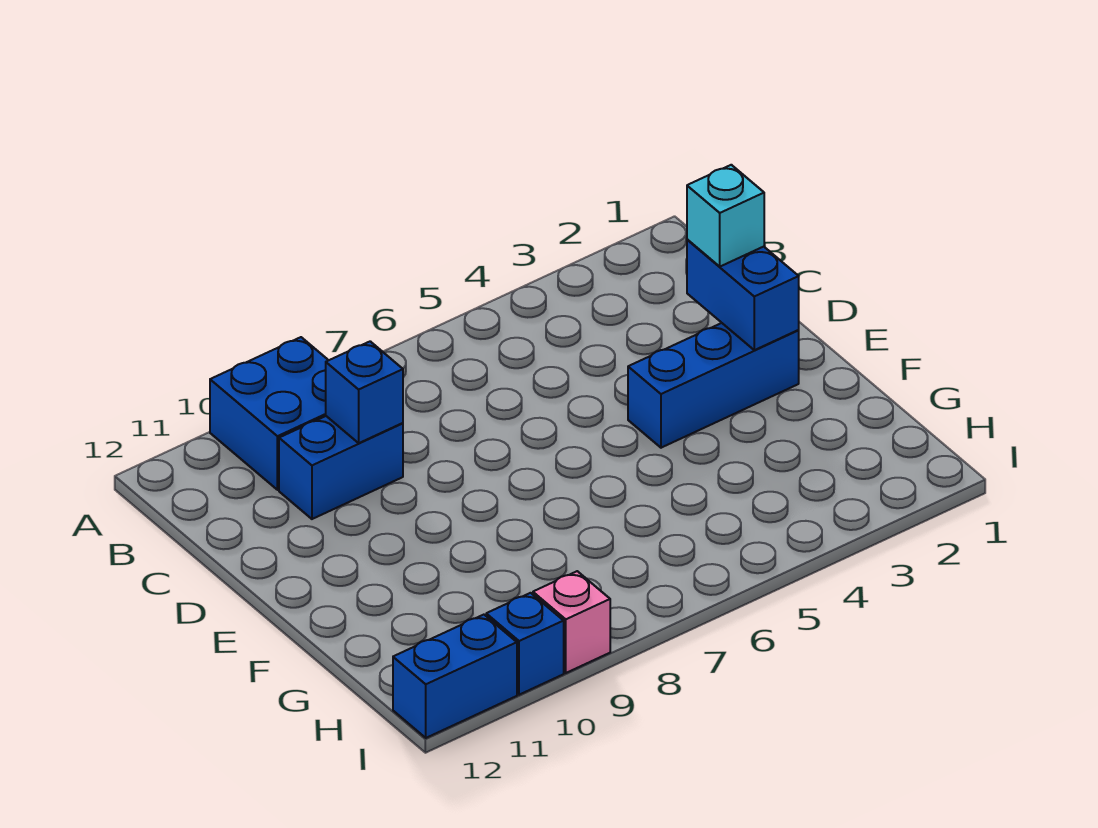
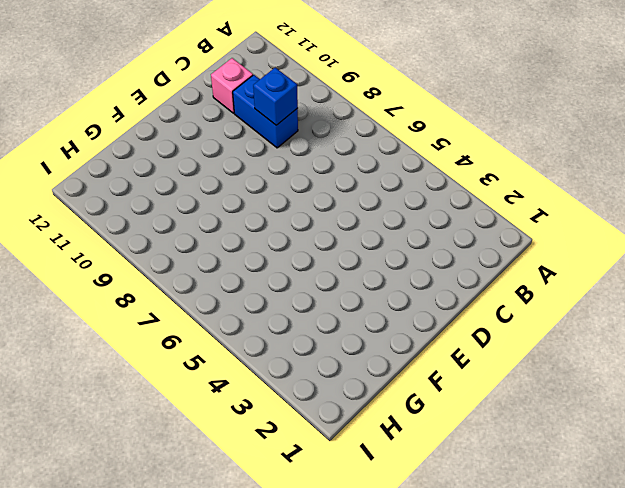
pink 1x1 brick [211,58,253,113] -> pink 1x1 brick moved to [533,571,610,673]
none -> blue 2x2 brick [210,337,329,490]
none -> blue 1x3 brick [628,323,799,448]

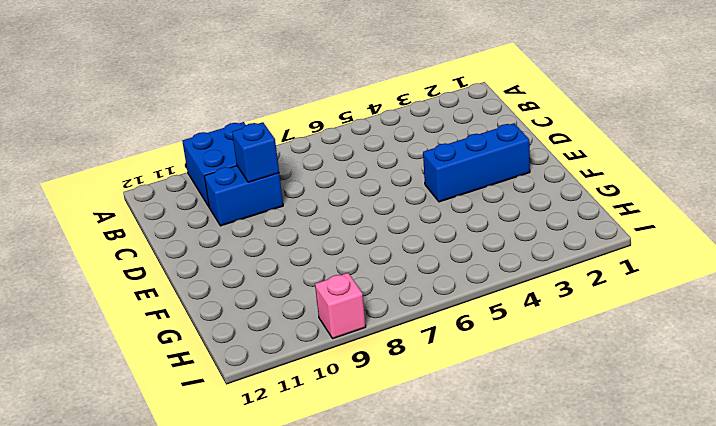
none -> blue 1x1 brick [486,593,564,695]
none -> blue 1x2 brick [393,615,517,738]

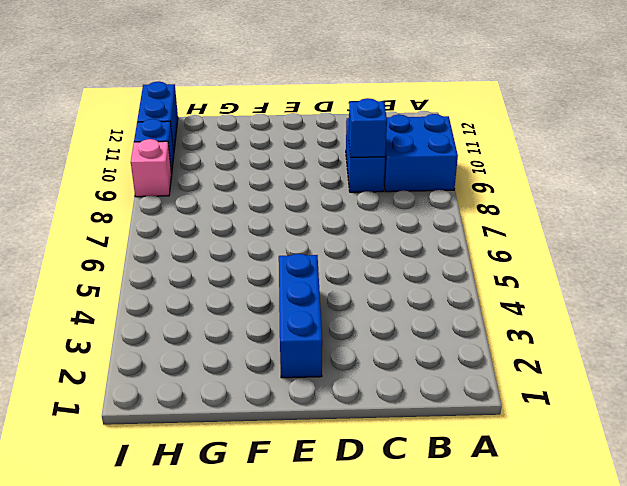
none -> blue 1x2 brick [687,239,799,350]
none -> cyan 1x1 brick [687,165,764,267]

